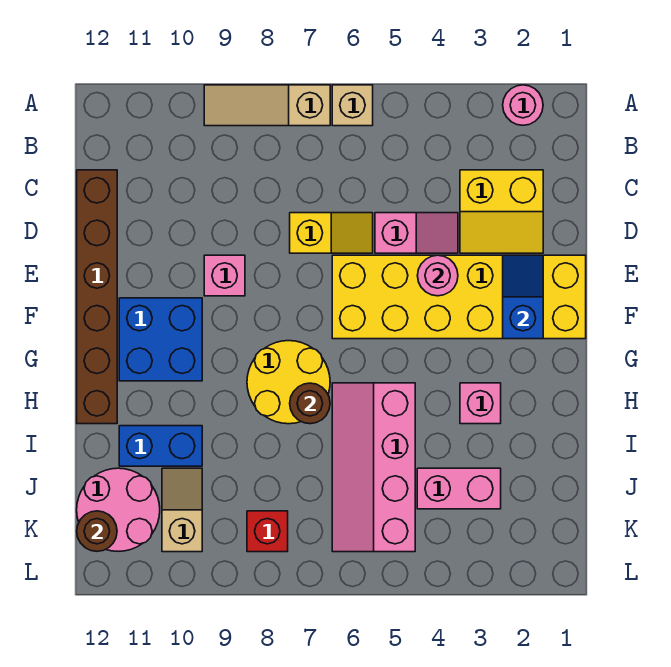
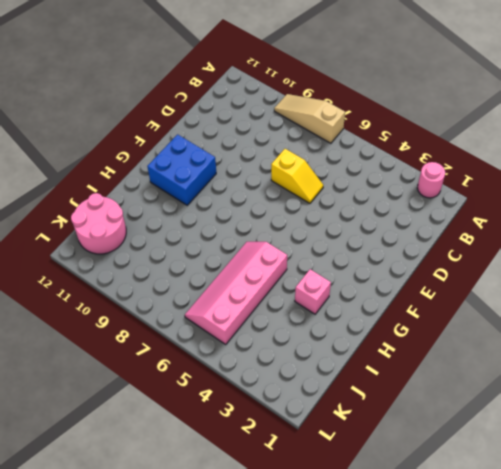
none -> tan 1x1 brick [332,85,373,126]
none -> yellow 2x2 slope [460,170,543,253]
none -> brown 1x6 brick [77,170,117,424]

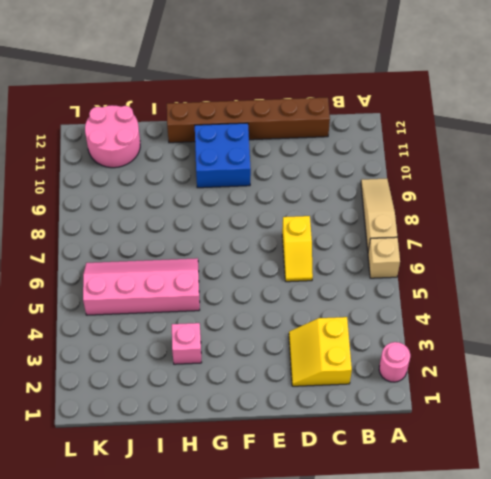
none -> pink 1x2 slope [375,213,458,253]
none -> yellow 2x6 brick [332,255,586,339]
none -> pink 1x1 brick [204,255,245,296]

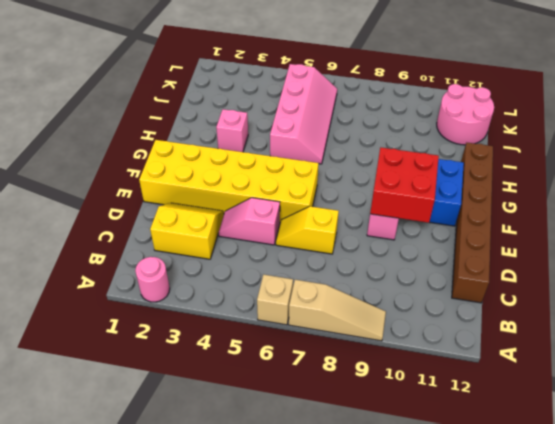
red 2x2 brick [370,148,439,223] -> none
none -> yellow 2x2 round brick [247,341,330,424]
none -> blue 1x2 brick [119,426,202,466]
none -> pink 1x2 brick [417,468,501,509]

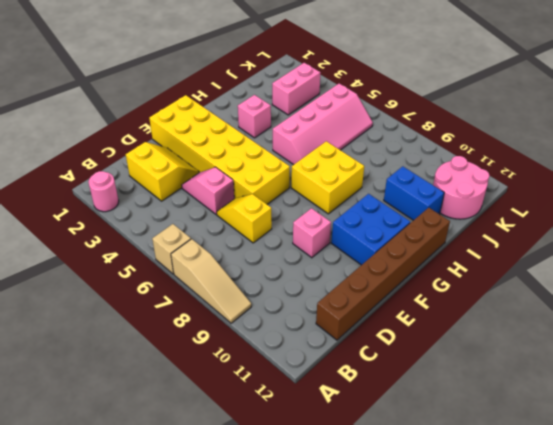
yellow 2x2 brick [291,141,364,214] -> yellow 2x2 round brick [247,341,330,424]
pink 1x2 brick [272,63,321,115] -> pink 1x2 brick turned to [417,468,501,509]
none -> tan 1x2 slope [162,468,202,552]
none -> red 1x1 brick [247,511,288,552]
none -> blue 1x2 slope [503,255,543,339]

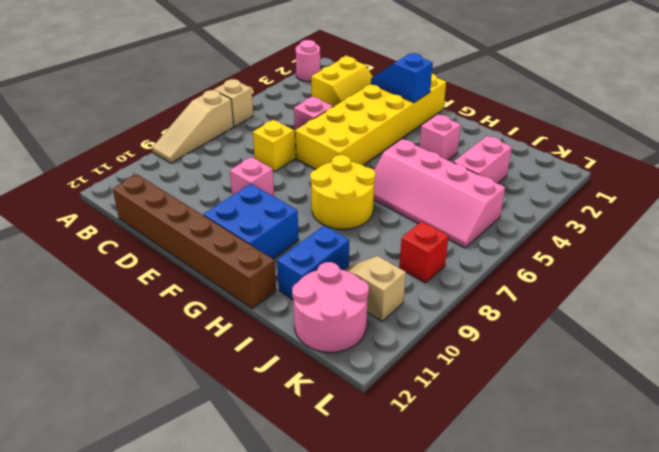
none -> pink 1x1 round brick [417,255,458,296]
none -> brown 1x1 round brick [290,383,330,424]
none -> brown 1x1 round brick [77,511,117,551]

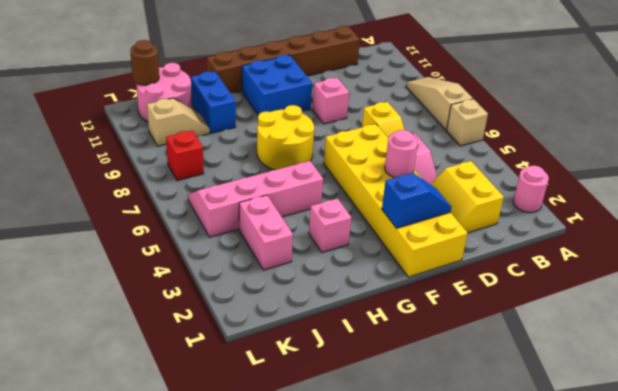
none -> brown 1x1 round brick [290,383,330,424]

